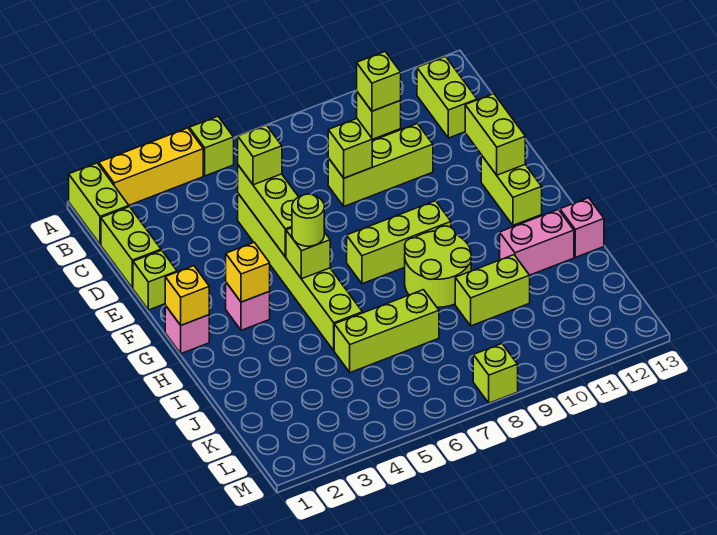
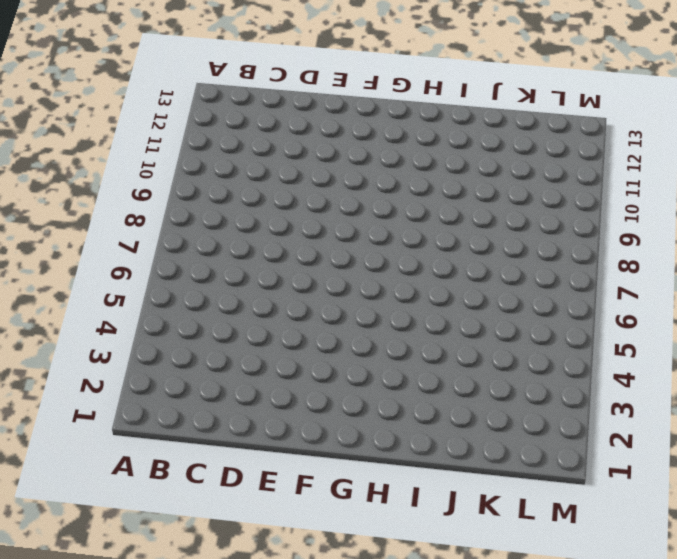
none -> lime 1x2 brick [69,163,129,244]
none -> yellow 1x3 brick [99,128,203,205]
none -> lime 1x1 brick [189,116,234,176]

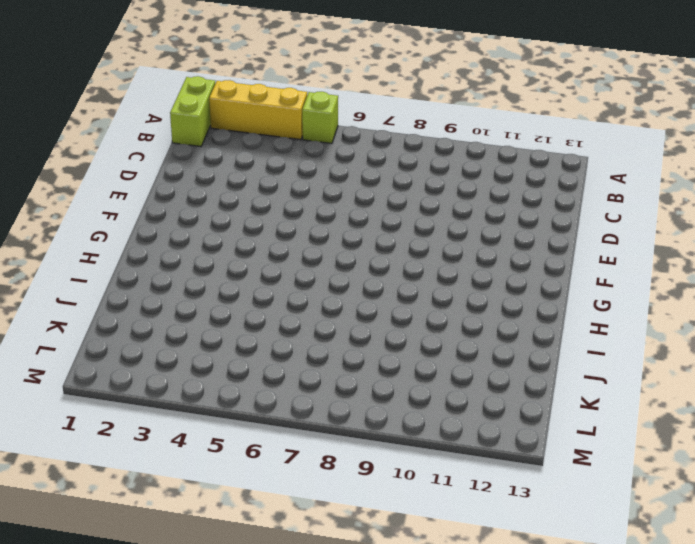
none -> lime 1x1 brick [357,92,401,139]
none -> lime 1x2 brick [417,57,477,138]
none -> lime 1x2 brick [101,207,161,288]

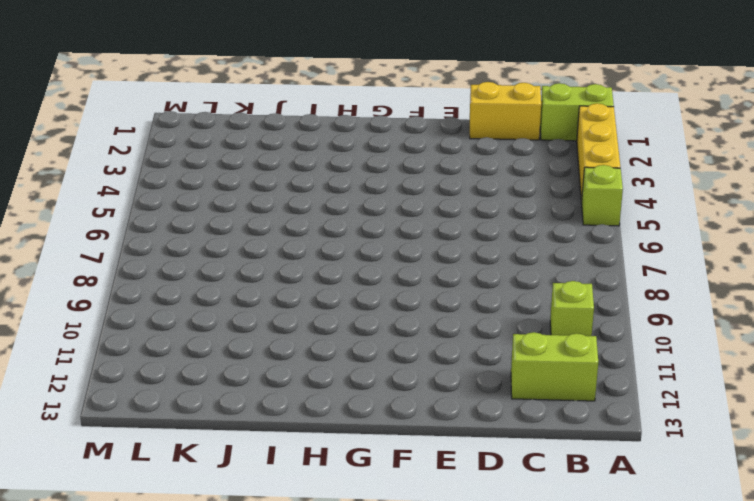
yellow 1x2 brick [470,82,541,140] -> lime 1x2 brick [101,207,161,288]
none -> lime 1x6 brick [238,194,362,351]
none -> lime 1x3 brick [328,124,433,206]
none -> lime 1x1 brick [133,250,177,310]

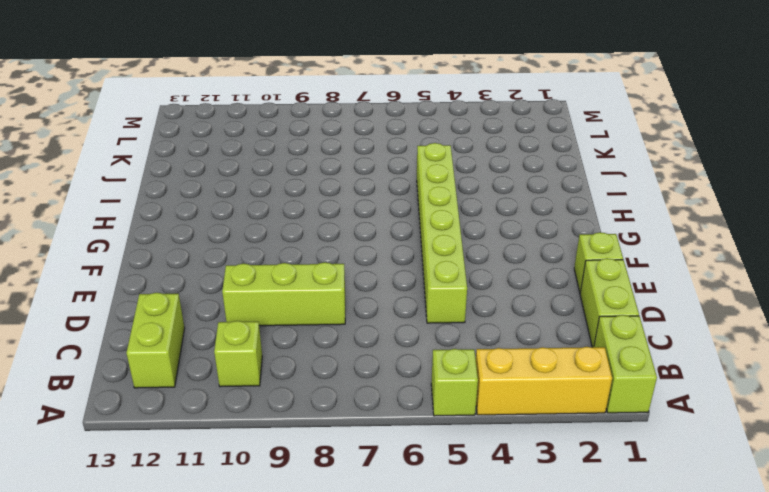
none -> lime 1x2 brick [481,155,542,225]
none -> pink 1x1 brick [165,305,209,354]
none -> pink 1x1 brick [226,283,270,330]

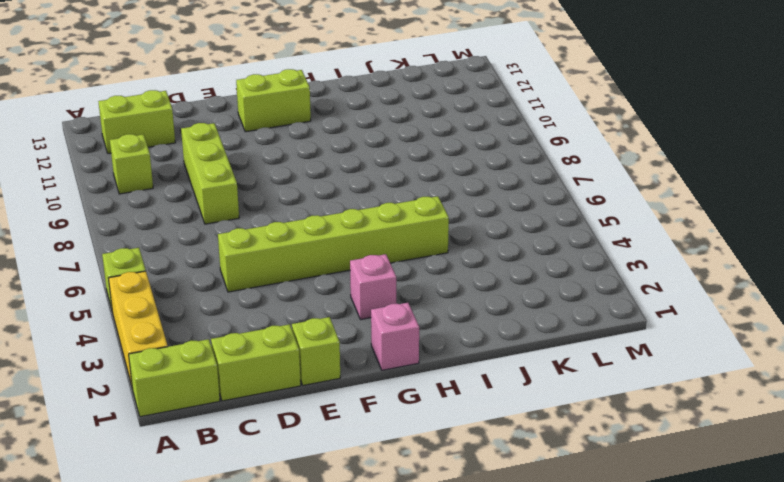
none -> lime 1x3 brick [347,201,451,284]
none -> lime 2x2 round brick [405,226,471,307]
none -> pink 1x2 brick [500,209,574,275]

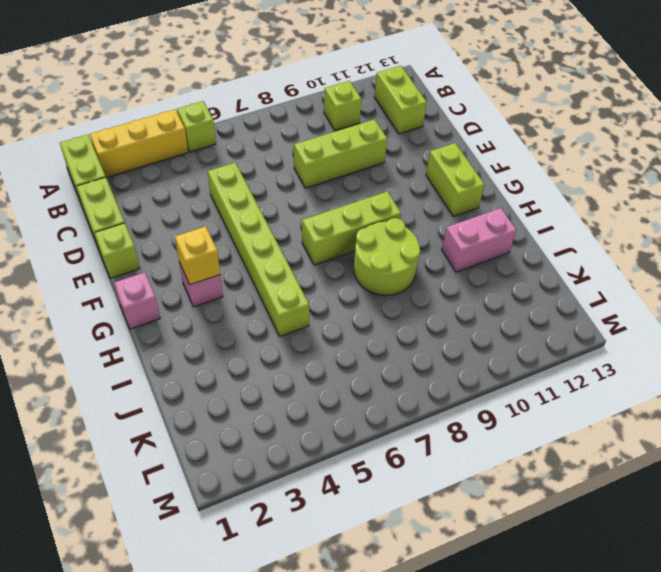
none -> pink 1x1 brick [560,198,604,257]
none -> lime 1x3 brick [334,290,439,373]
none -> lime 1x2 brick [455,255,530,326]

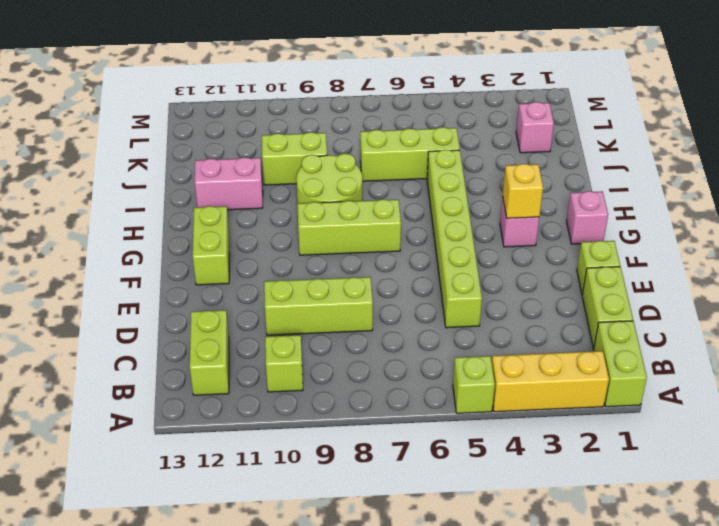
pink 1x1 brick [516,102,554,153] -> pink 1x1 brick moved to [560,198,604,257]
none -> lime 1x1 brick [473,344,518,403]
none -> lime 1x1 brick [357,52,401,111]
none -> lime 1x3 brick [238,165,298,257]

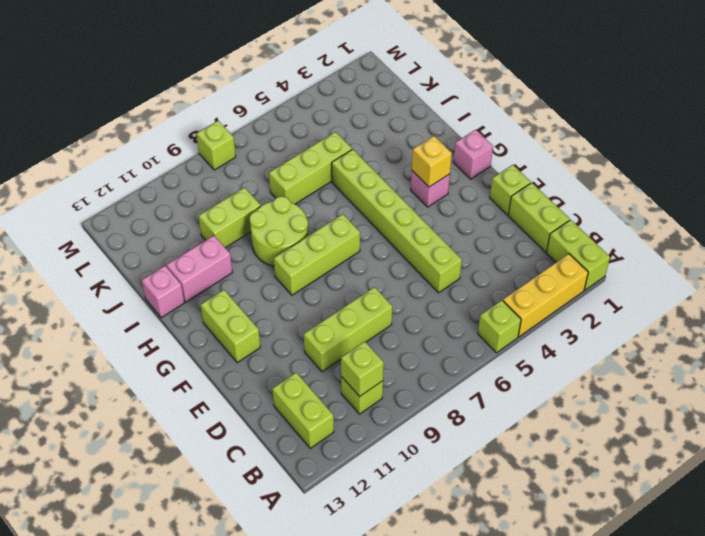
none -> lime 1x3 brick [238,165,298,257]
none -> lime 1x1 brick [328,119,372,178]
none -> lime 1x2 brick [465,94,525,175]

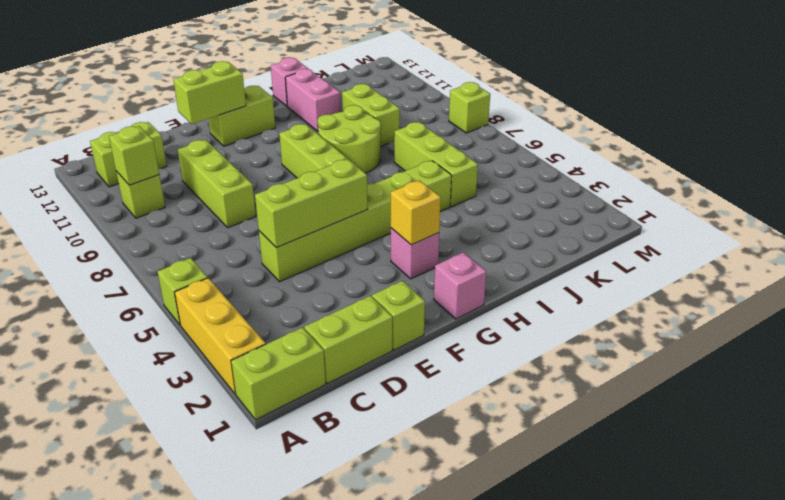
none -> lime 1x1 brick [328,119,372,178]
none -> yellow 1x1 brick [165,266,209,325]
none -> lime 1x1 brick [286,228,330,279]

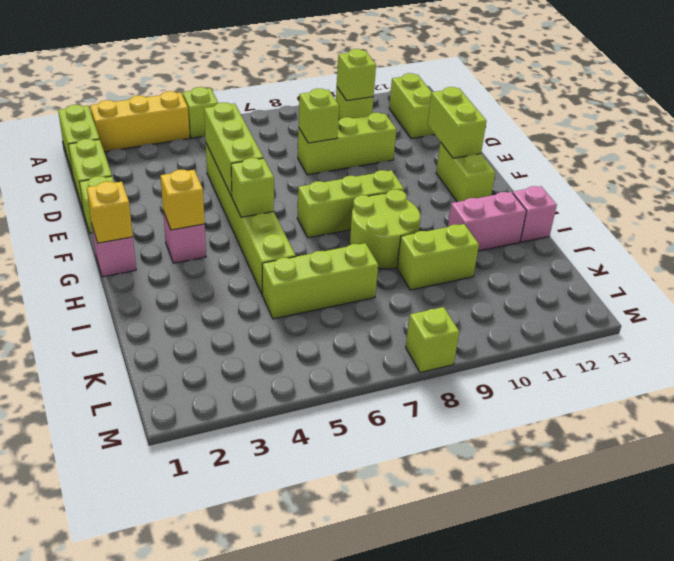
none -> lime 1x1 brick [238,125,282,185]
none -> lime 1x1 round brick [292,194,324,246]

